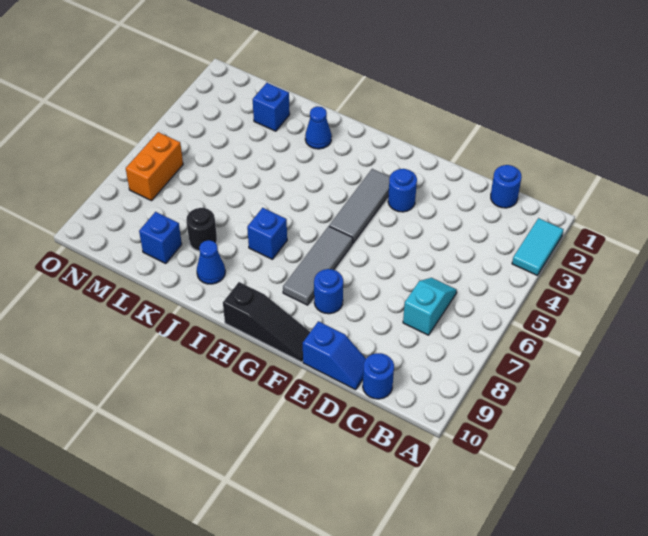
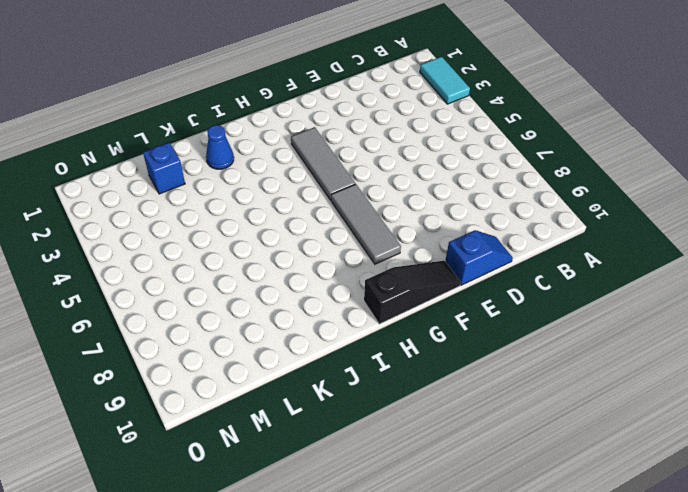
none -> blue 1x1 round brick [491,165,522,208]
none -> cyan 1x2 slope [403,278,457,335]
none -> blue 1x1 round brick [363,353,394,399]

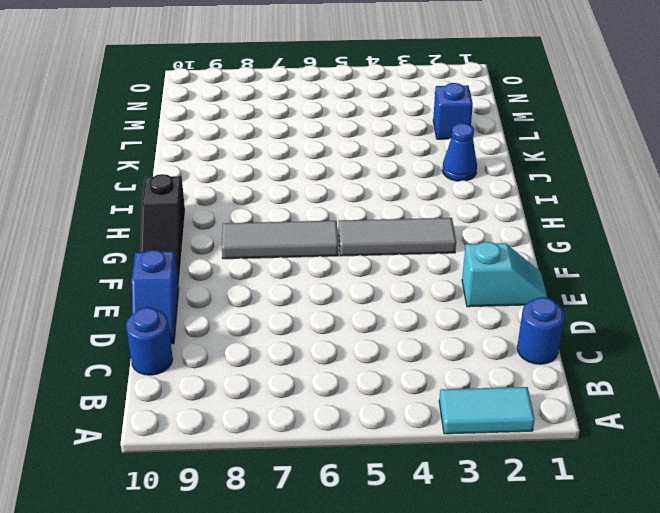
cyan 1x2 slope [462,242,547,307] -> cyan 1x2 slope moved to [403,278,457,335]
none -> blue 1x1 round brick [388,169,417,212]
none -> blue 1x1 round brick [314,269,343,314]
none -> blue 1x1 brick [247,208,287,259]

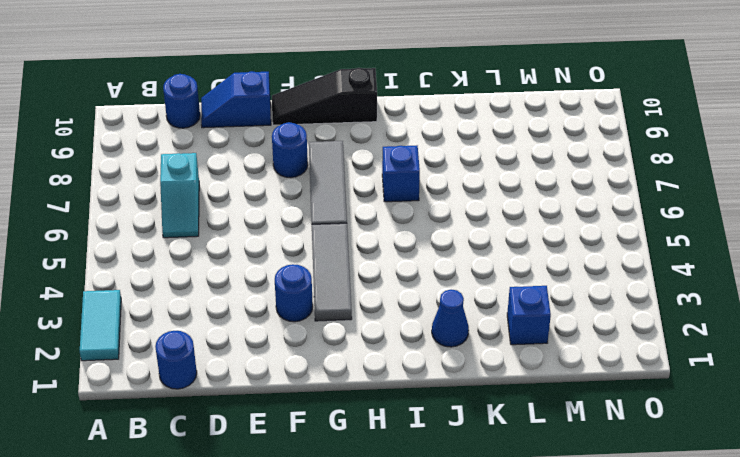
none -> blue 1x1 cone [197,240,225,284]
none -> black 1x1 round brick [186,208,217,251]
none -> blue 1x1 brick [139,212,182,264]

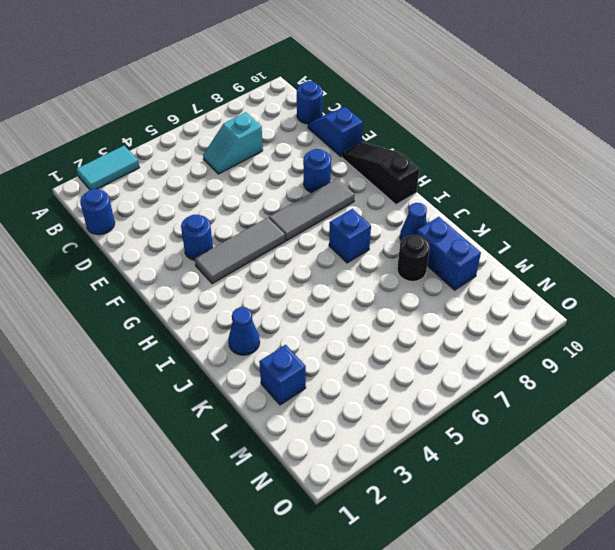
blue 1x2 brick [416,217,481,290] -> blue 1x1 brick [139,212,182,264]
none -> orange 1x2 brick [126,132,183,201]

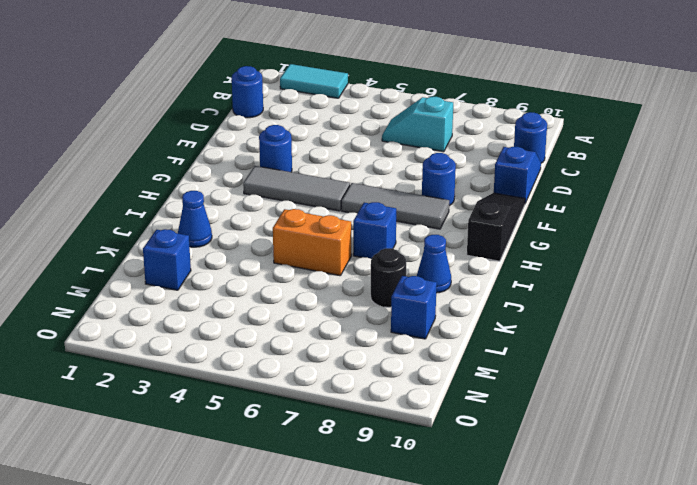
orange 1x2 brick [273,209,351,276] -> orange 1x2 brick moved to [126,132,183,201]

